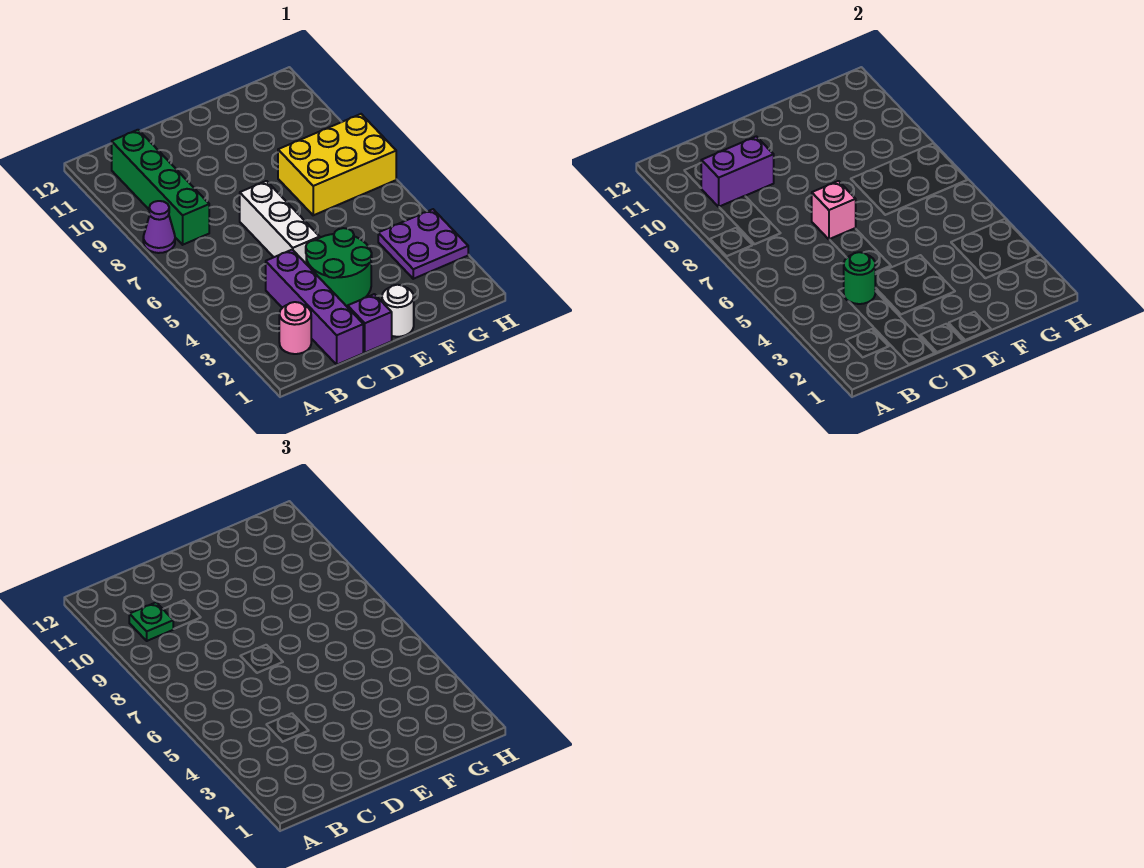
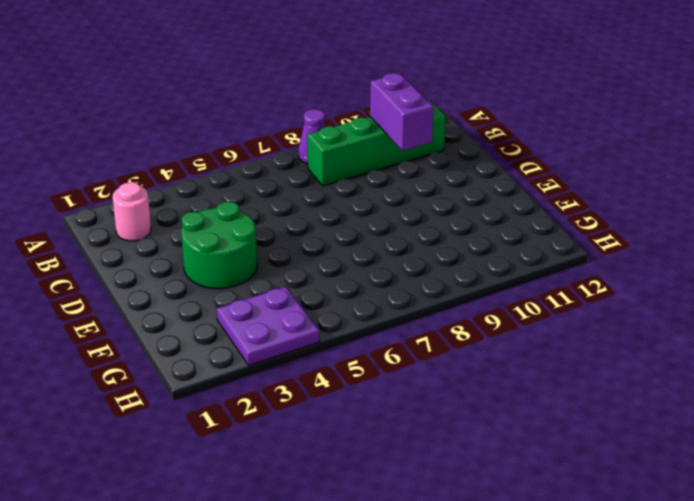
none -> purple 1x4 brick [266,250,363,365]
none -> purple 1x1 brick [348,294,392,353]
none -> white 1x3 brick [240,181,320,263]

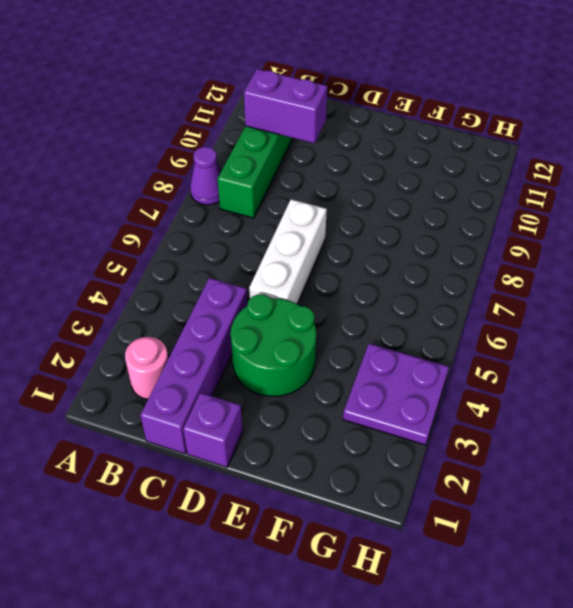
none -> white 1x1 round brick [382,285,414,337]
none -> yellow 2x3 brick [278,114,396,215]
none -> green 1x1 round brick [844,252,875,304]

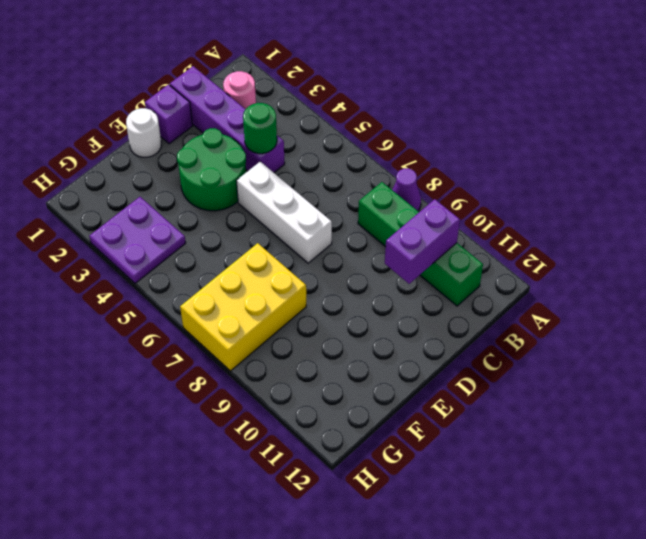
none -> pink 1x1 brick [812,181,856,240]
none -> green 1x1 plate [129,602,173,641]

